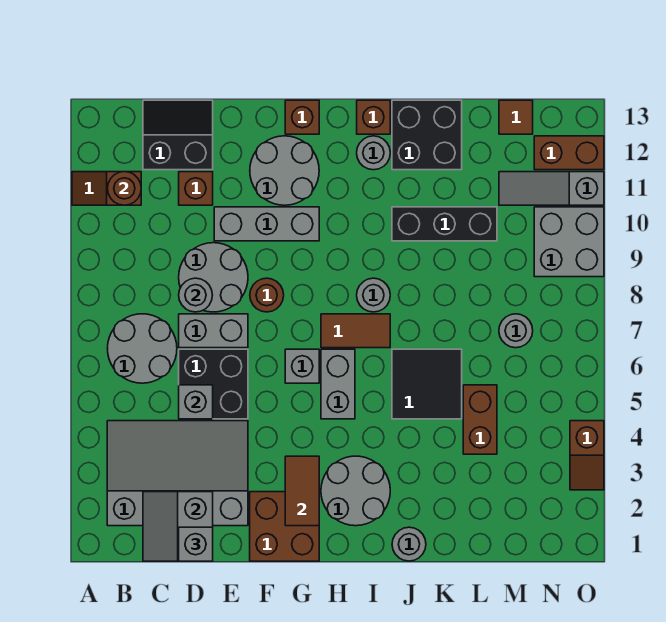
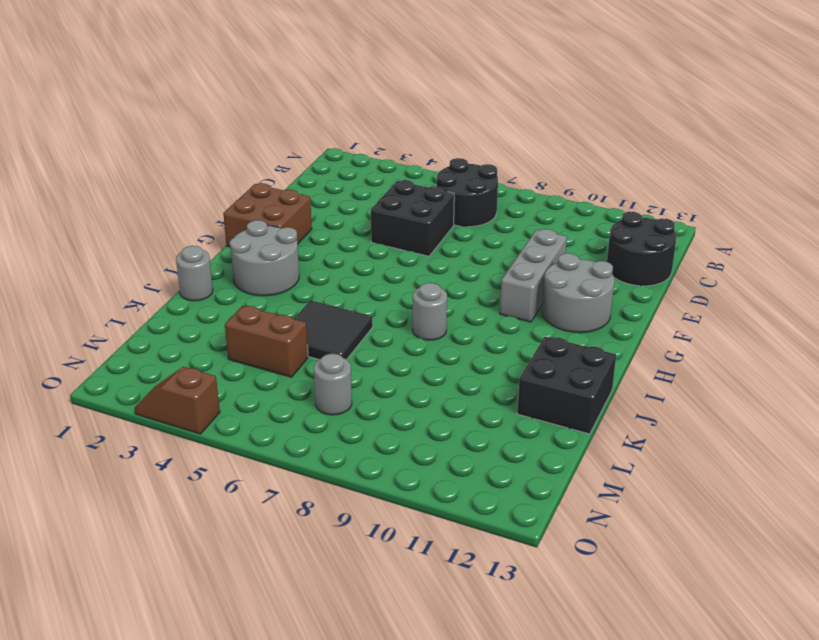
black 2x2 round brick [437,158,498,227] -> grey 2x2 round brick [107,314,177,383]
black 2x2 round brick [607,212,677,286] -> black 2x2 slope [143,100,213,170]
none -> brown 1x2 slope [72,172,141,205]
none -> grey 3x4 slope [107,421,248,526]
none -> grey 1x2 brick [179,314,248,348]
none -> grey 2x2 round brick [179,243,248,312]

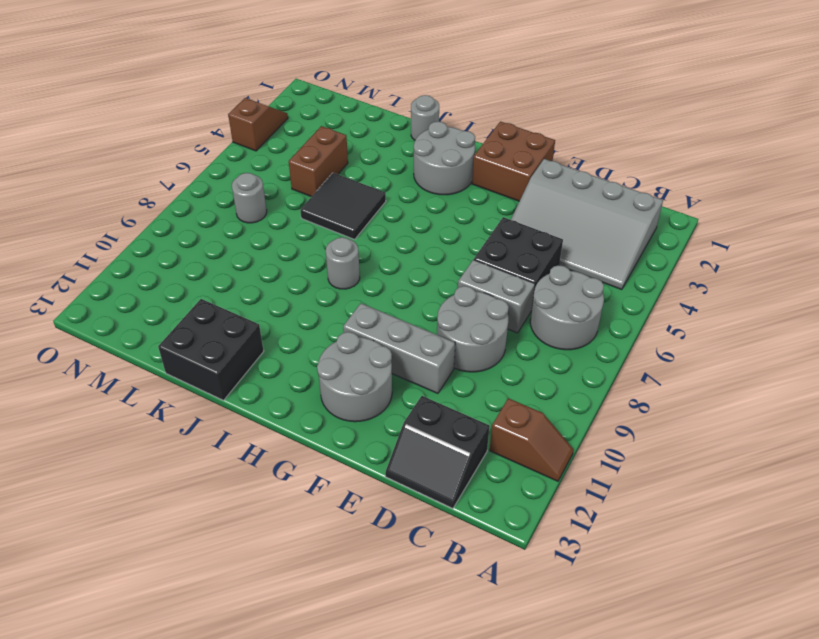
none -> brown 1x1 brick [179,172,213,205]
none -> brown 1x1 round brick [250,278,284,312]
none -> grey 1x1 brick [285,349,319,383]
none -> brown 1x1 brick [285,100,319,134]

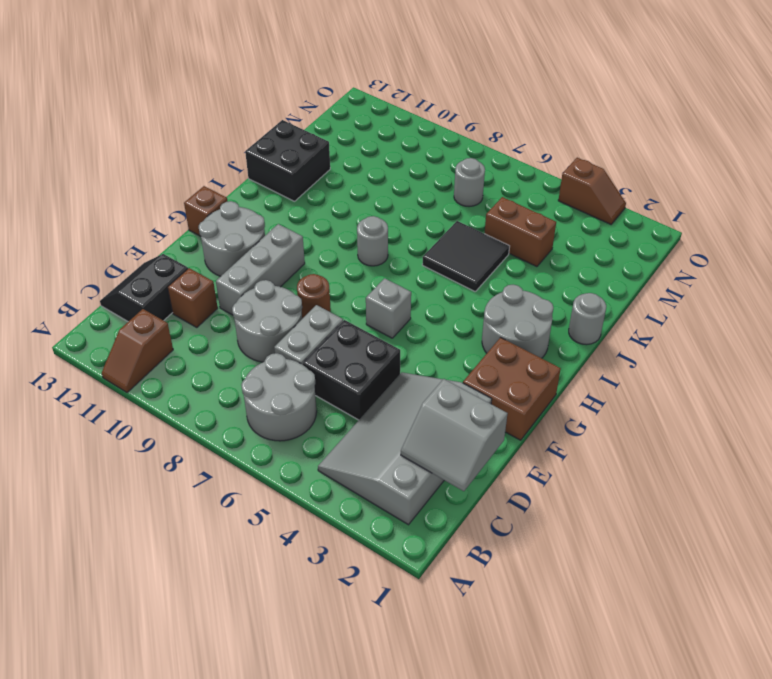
none -> grey 1x2 brick [321,349,355,419]
none -> brown 1x2 tile [321,314,390,348]
none -> grey 1x1 round brick [357,136,390,170]
none -> brown 1x1 brick [357,100,390,134]

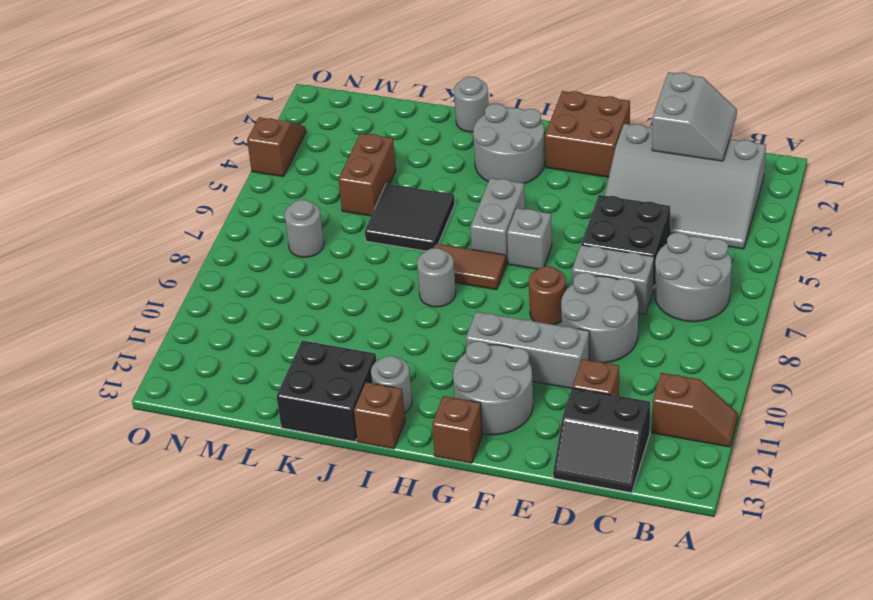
none -> black 1x3 brick [392,207,497,241]
none -> grey 1x3 slope [499,172,604,205]
none -> brown 1x1 tile [499,100,533,134]
none -> grey 2x2 brick [534,207,604,277]

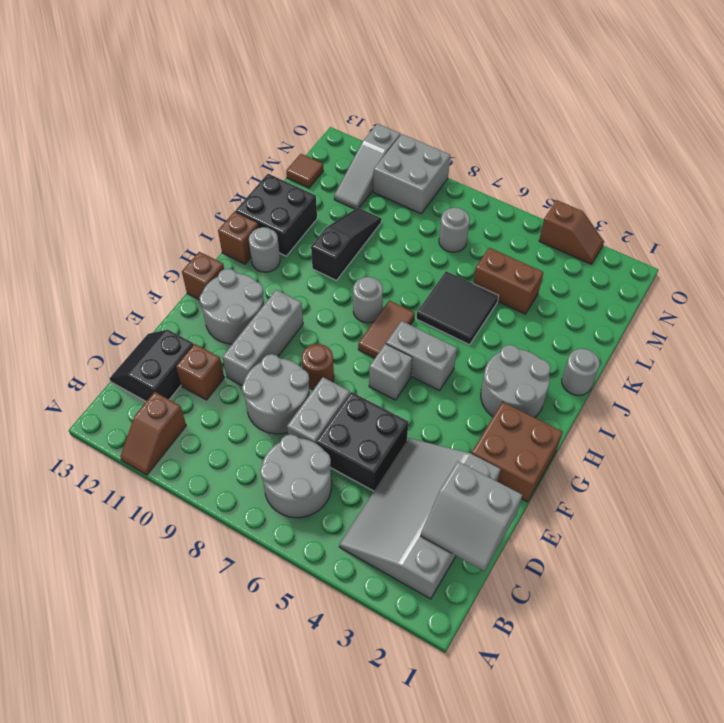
black 1x3 slope [311,208,382,280] -> black 1x3 brick [392,207,497,241]
none -> brown 1x2 brick [534,136,604,170]
none -> brown 1x1 round brick [108,172,141,205]
none -> grey 1x1 brick [179,385,213,419]
none -> grey 1x1 round brick [179,278,212,312]

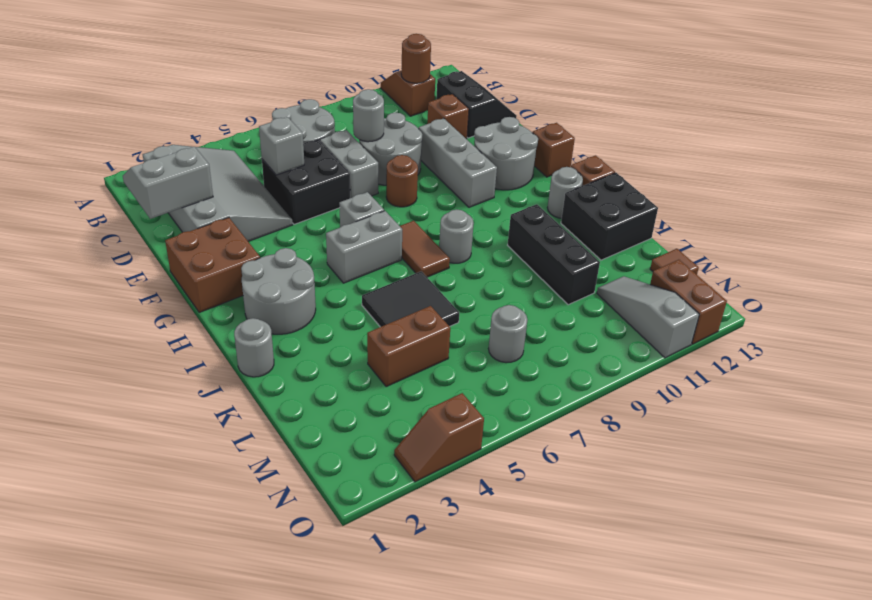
none -> grey 2x2 brick [534,207,604,277]
none -> brown 1x2 tile [285,456,319,526]
none -> grey 1x1 brick [179,527,213,561]

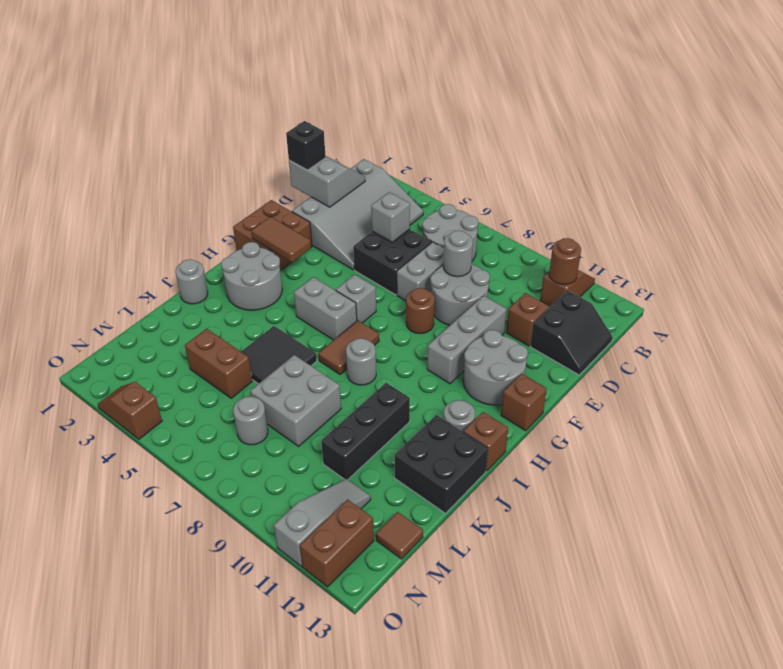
black 1x1 brick [286,121,326,170] -> grey 1x1 brick [179,527,213,561]
grey 2x2 brick [250,355,341,446] -> grey 2x2 brick moved to [534,207,604,277]

